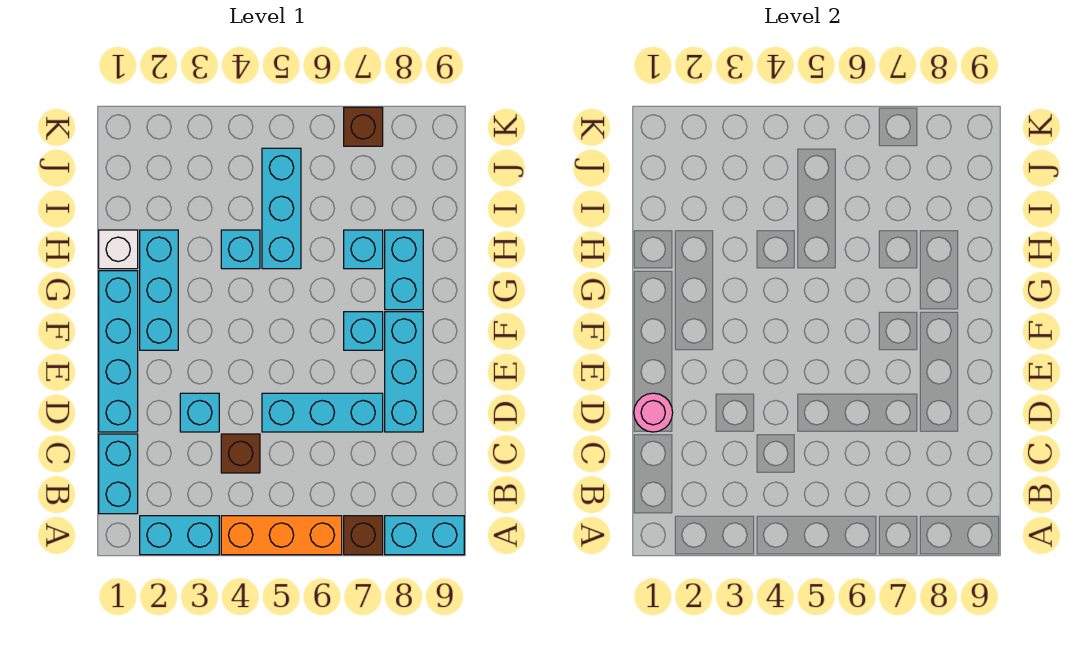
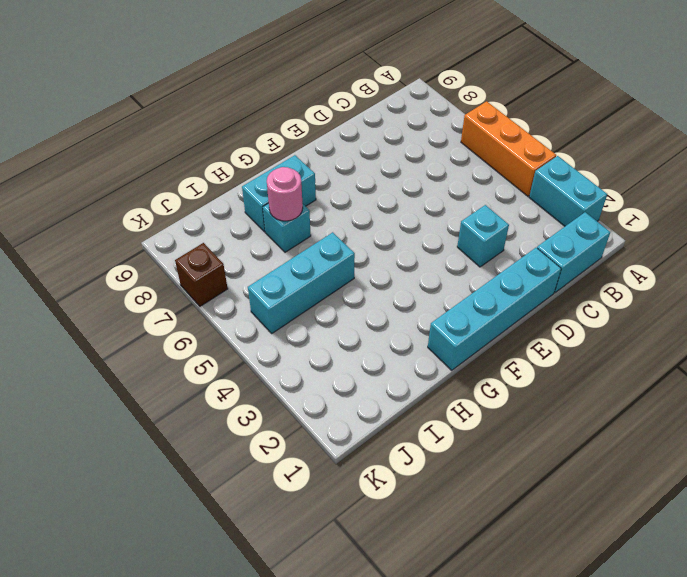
pink 1x1 round brick [267,167,303,221] -> pink 1x1 round brick moved to [634,393,673,432]
none -> brown 1x1 brick [344,516,383,555]
none -> cyan 1x2 brick [385,516,464,555]
none -> brown 1x1 brick [221,434,260,473]

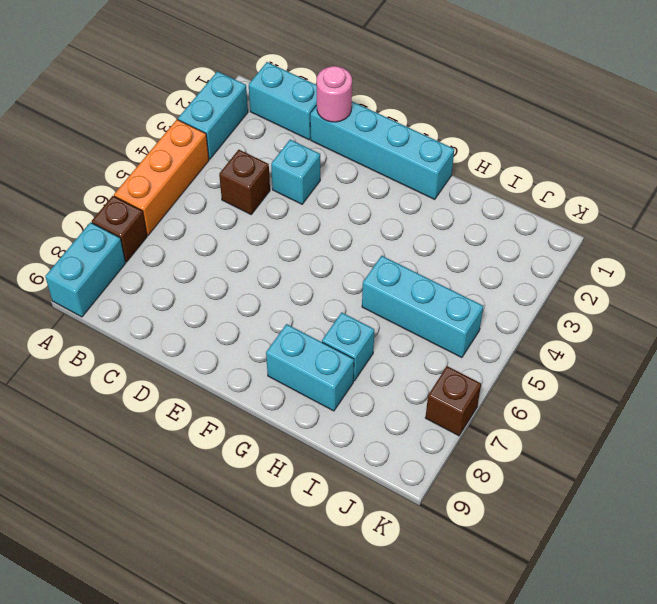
none -> cyan 1x3 brick [262,393,383,432]
none -> cyan 1x3 brick [385,312,423,432]
none -> cyan 1x3 brick [140,230,178,350]

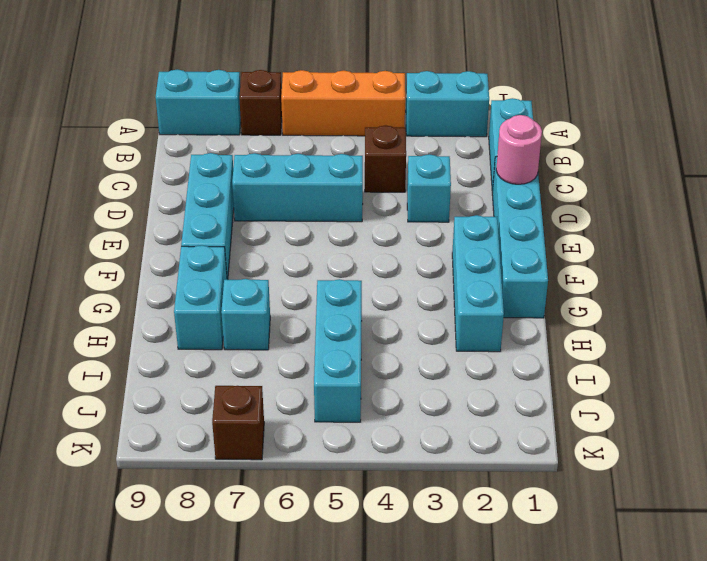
none -> cyan 1x1 brick [344,312,383,350]
none -> white 1x1 brick [99,230,138,269]
none -> cyan 1x1 brick [221,230,260,269]

